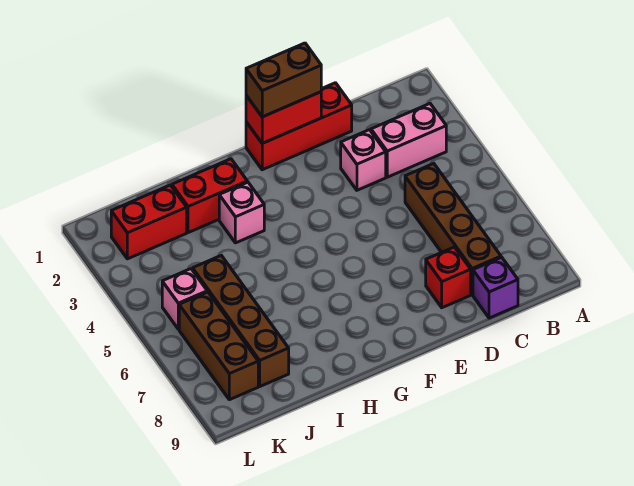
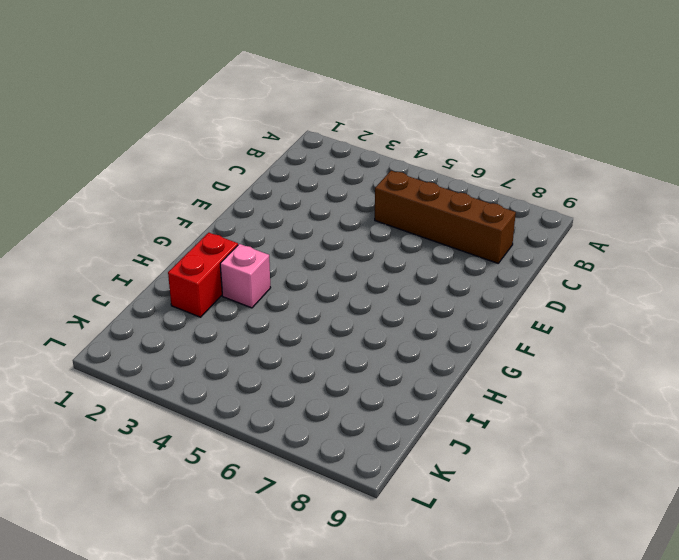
none -> pink 1x2 brick [371,104,446,177]
none -> purple 1x1 brick [473,257,518,318]
none -> red 1x3 brick [246,83,352,170]

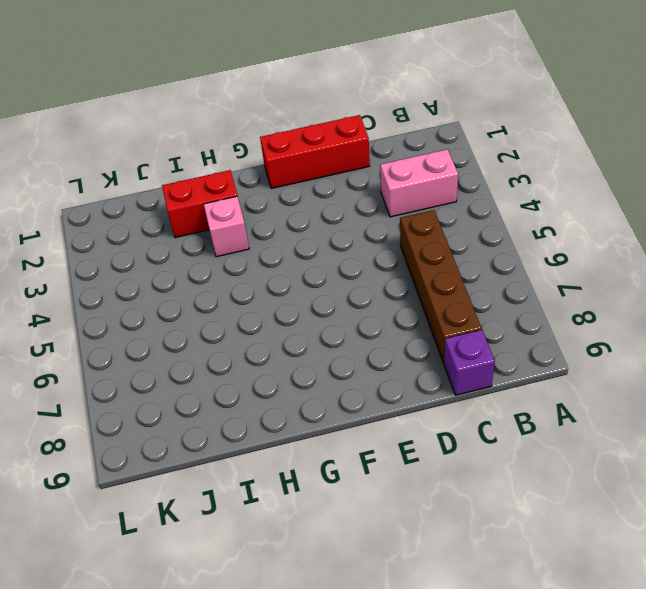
none -> pink 1x1 brick [341,130,386,190]
none -> red 1x1 brick [426,247,471,308]
none -> red 1x2 brick [111,185,187,259]

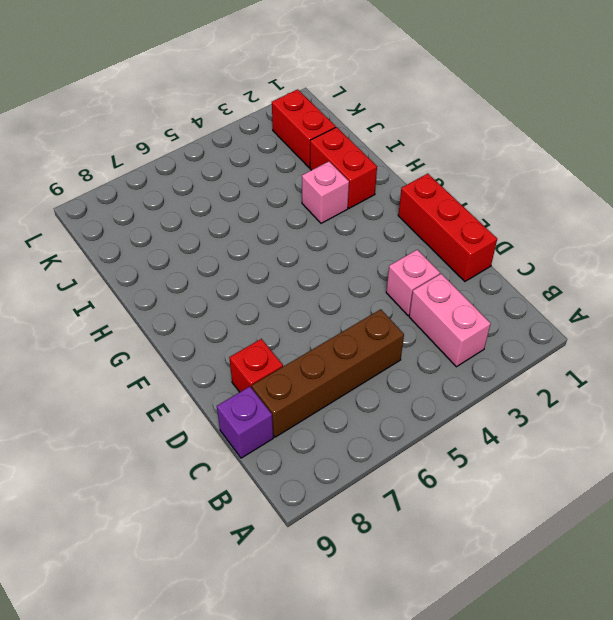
none -> brown 1x4 brick [193,255,289,386]
none -> pink 1x1 brick [162,269,207,329]
none -> brown 1x3 brick [179,292,258,400]

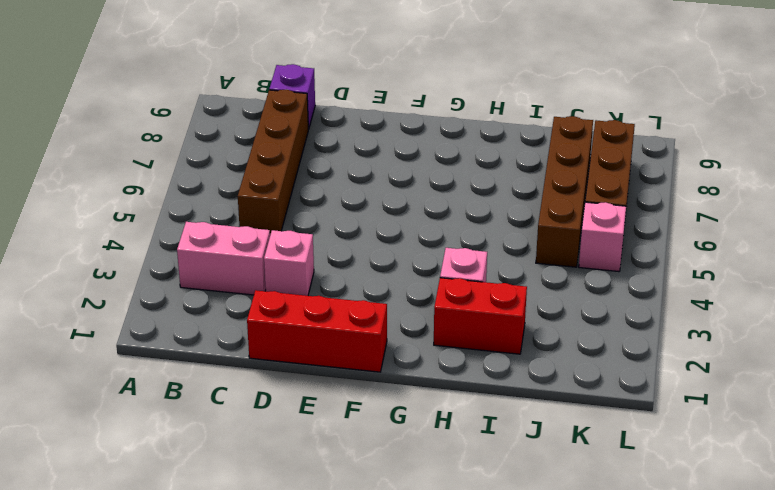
none -> red 1x1 brick [426,247,471,308]
none -> red 1x2 brick [111,185,187,259]
none -> red 1x2 brick [246,92,321,143]

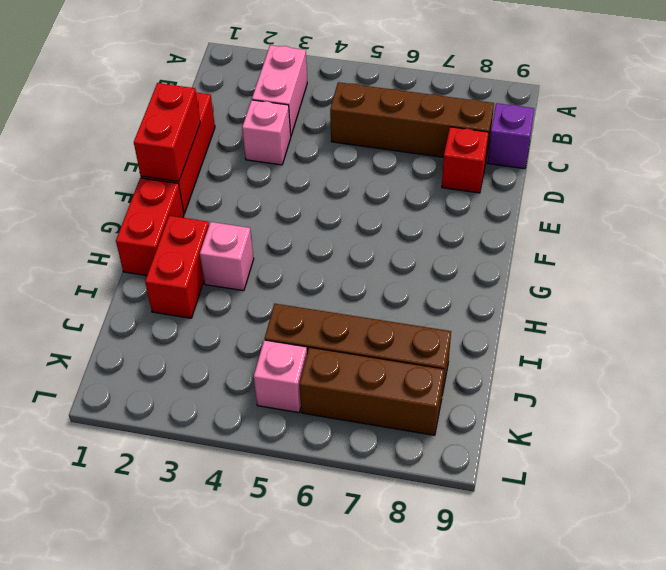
red 1x2 brick [116,178,184,276] -> red 1x2 brick moved to [111,185,187,259]
none -> brown 1x2 brick [246,43,321,117]

